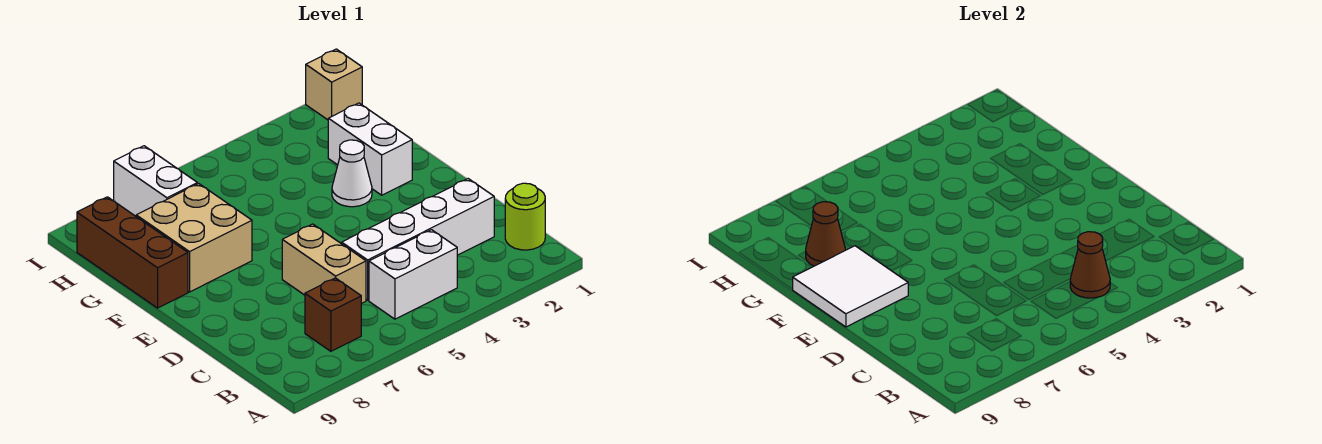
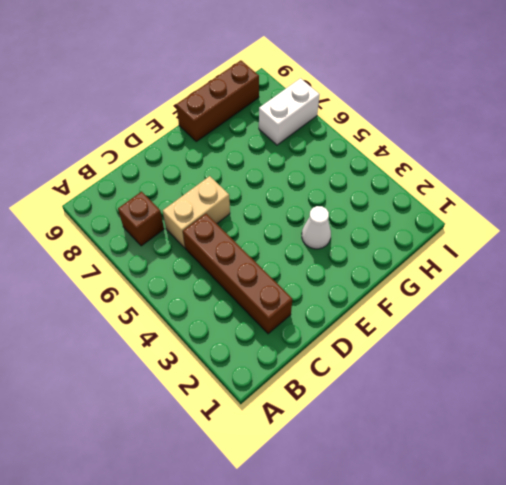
brown 1x4 brick [183,214,292,334] -> white 1x4 brick [342,179,494,300]
none -> lime 1x1 round brick [505,183,545,250]
none -> white 1x2 brick [369,230,457,319]
none -> white 1x2 brick [328,103,412,195]

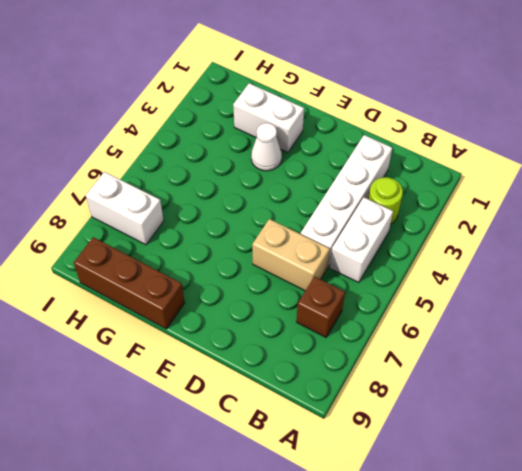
lime 1x1 round brick [368,177,403,224] -> lime 1x1 round brick moved to [505,183,545,250]
none -> tan 2x2 brick [136,184,252,292]
none -> tan 1x1 brick [306,49,362,120]
none -> brown 1x1 cone [1070,232,1110,298]

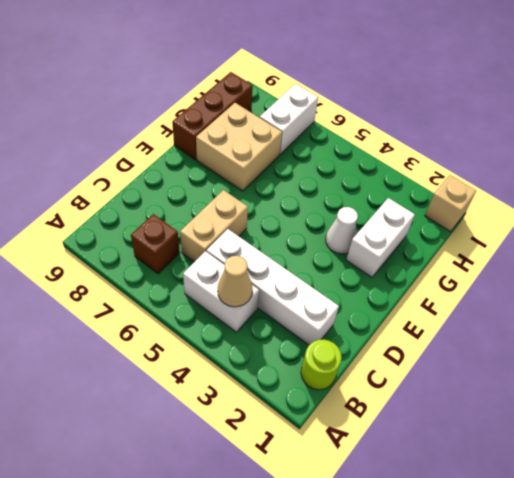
tan 1x1 cone [218,256,252,307] -> brown 1x1 cone [1070,232,1110,298]
none -> white 2x2 tile [792,246,908,327]
none -> brown 1x1 cone [806,202,845,266]

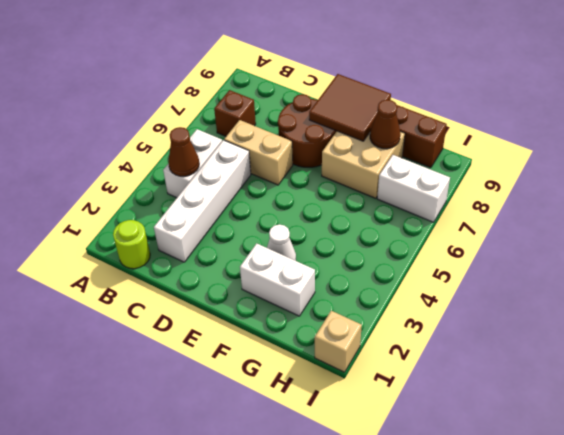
brown 2x2 round brick [278,94,337,167] -> none
brown 2x2 tile [309,74,391,141] -> white 2x2 tile [792,246,908,327]

